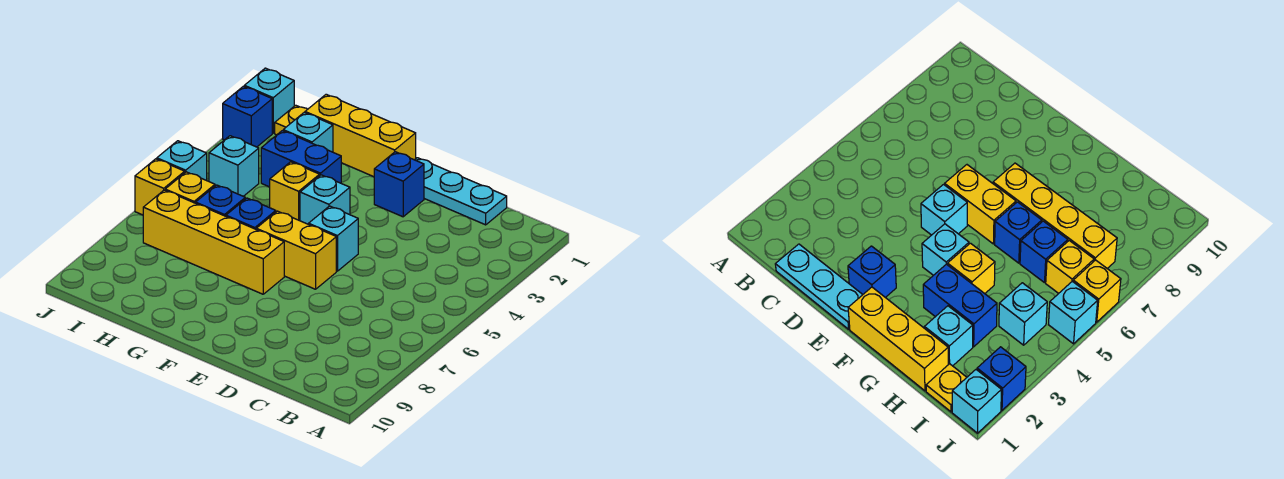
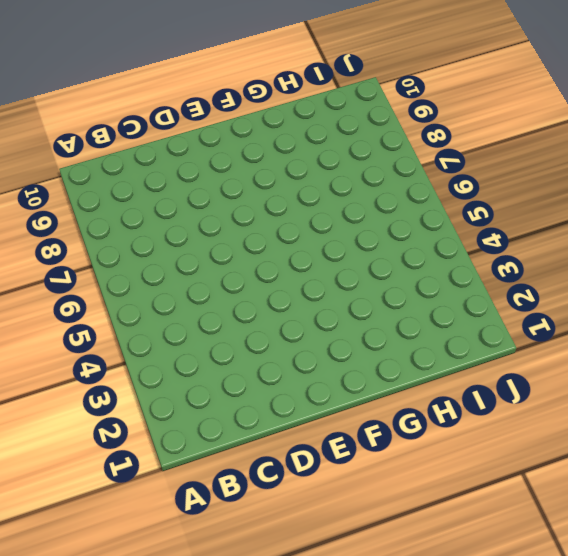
none -> cyan 1x3 plate [415,158,507,225]
none -> blue 1x1 brick [374,152,424,217]
none -> cyan 1x1 brick [309,206,358,271]

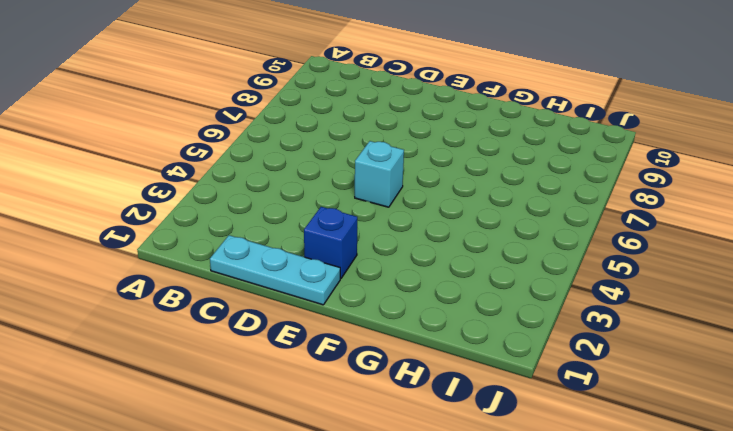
none -> yellow 1x2 brick [256,211,336,289]
none -> yellow 1x3 brick [305,94,416,177]
none -> cyan 1x1 brick [300,175,350,224]

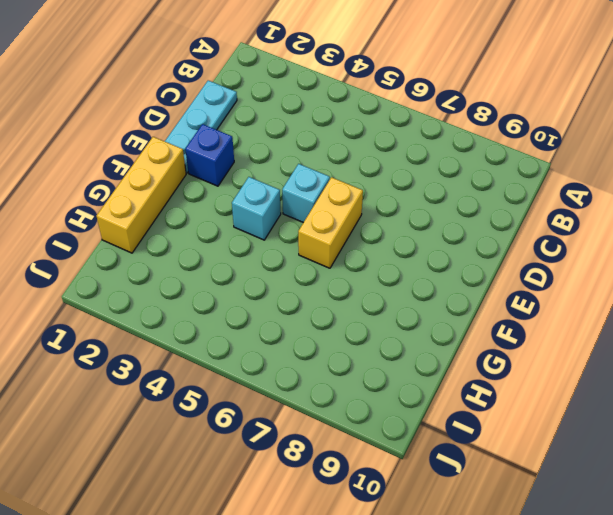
none -> yellow 1x4 brick [143,190,284,294]
none -> blue 1x2 brick [261,131,341,187]
none -> yellow 1x1 brick [270,162,320,221]

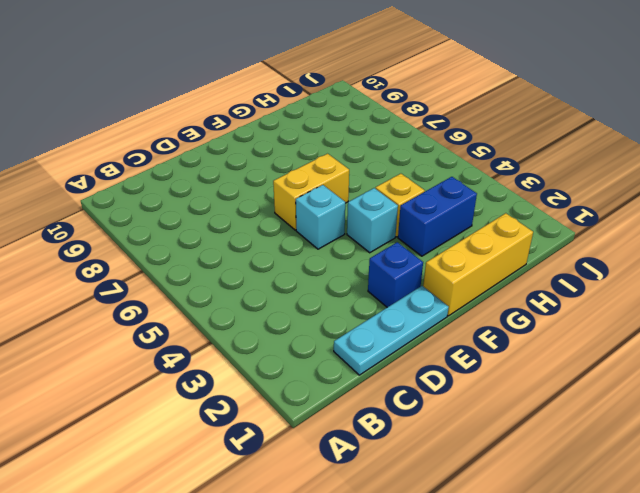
none -> yellow 1x4 brick [143,190,284,294]
none -> blue 1x1 brick [226,198,276,229]
none -> cyan 1x1 brick [283,113,333,152]

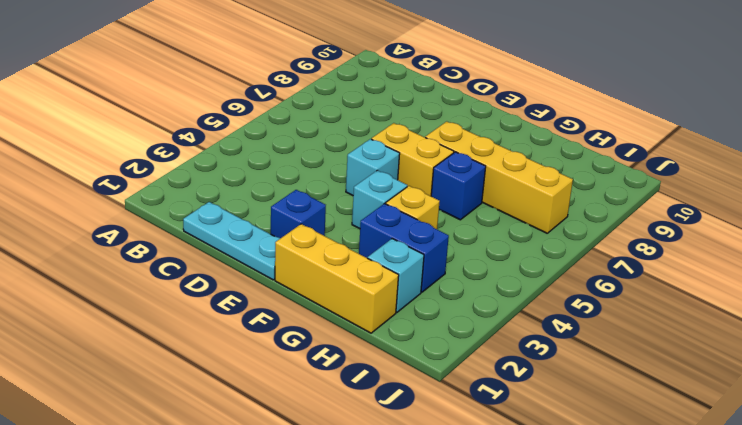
none -> blue 1x1 brick [196,185,245,216]
none -> yellow 1x1 plate [275,105,308,135]
none -> cyan 1x1 brick [209,136,259,196]

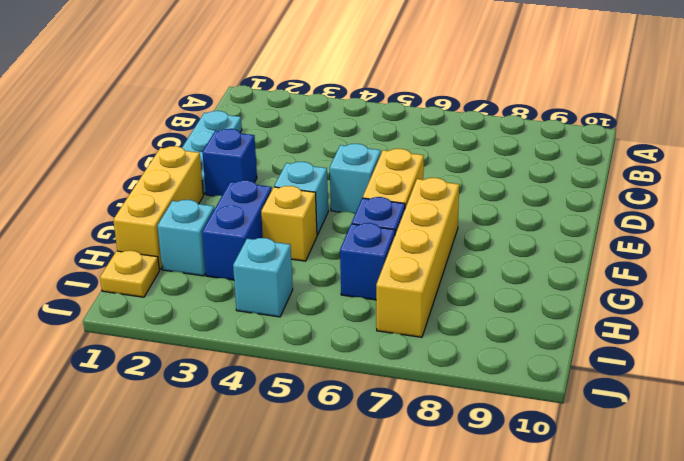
none -> yellow 1x1 brick [165,172,215,203]
none -> cyan 1x1 brick [244,68,294,133]
none -> blue 1x1 brick [223,86,272,147]

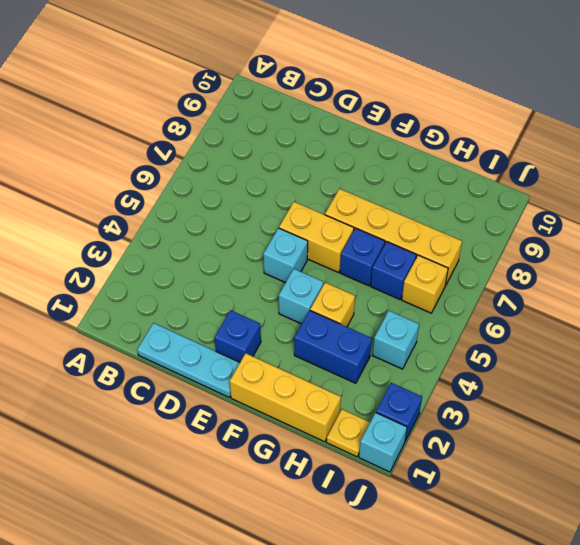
none -> cyan 1x1 brick [283,113,333,152]
none -> cyan 1x1 brick [157,141,207,180]
none -> yellow 1x1 brick [135,159,185,215]

